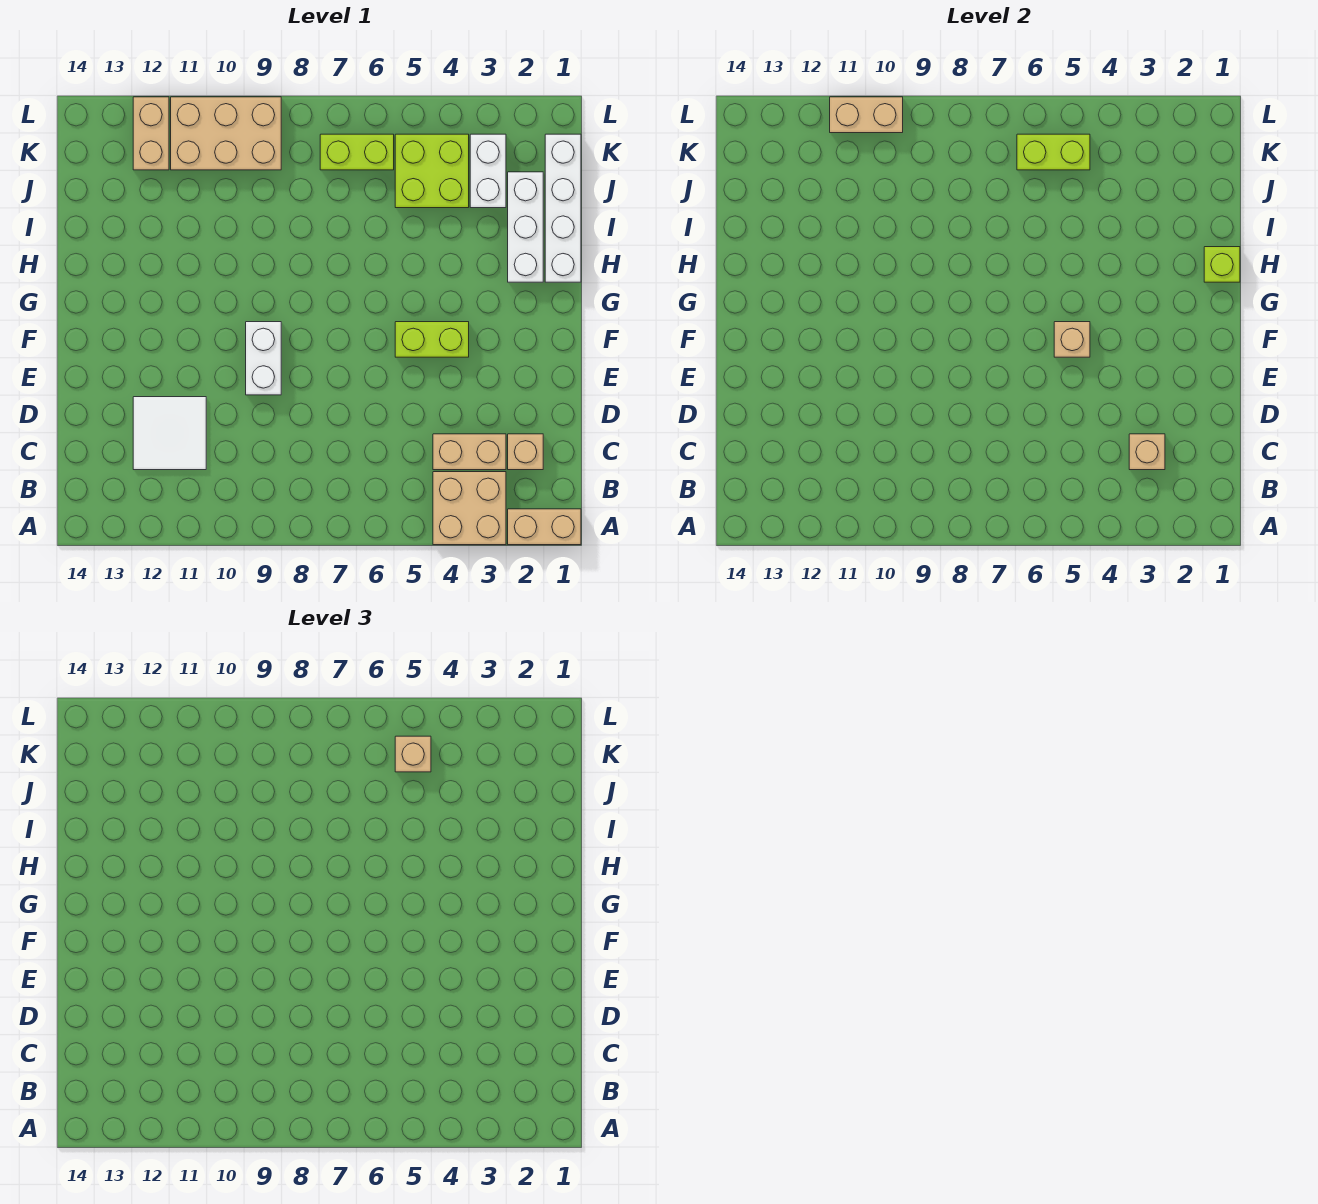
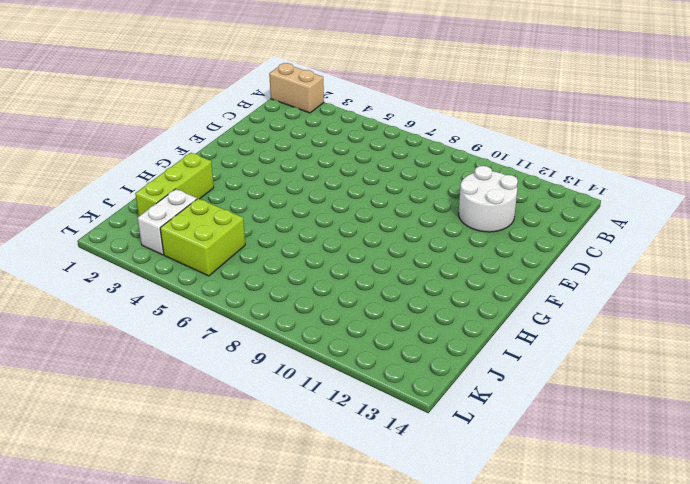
white 2x2 round brick [459,166,518,232] -> white 2x2 tile [133,397,206,470]
lime 1x3 brick [135,153,214,216] -> white 1x3 brick [508,172,543,282]
none -> tan 2x2 brick [433,472,506,545]
none -> tan 1x1 brick [508,434,543,470]
none -> tan 1x2 brick [433,434,506,470]

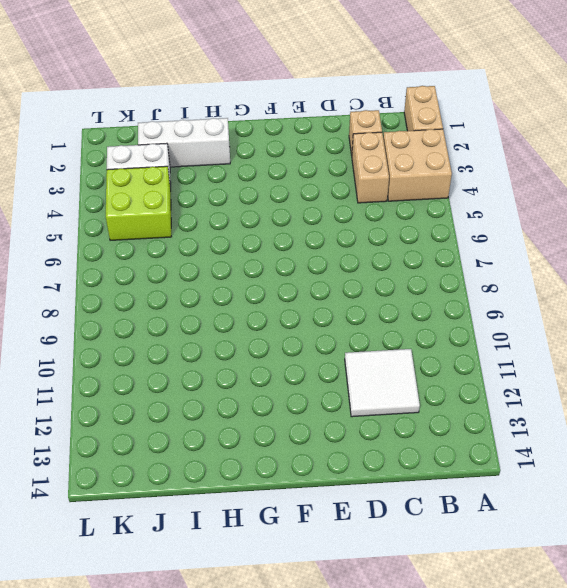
none -> white 1x2 brick [246,322,281,395]
none -> lime 1x2 brick [395,322,469,357]
none -> white 1x4 brick [545,134,581,282]

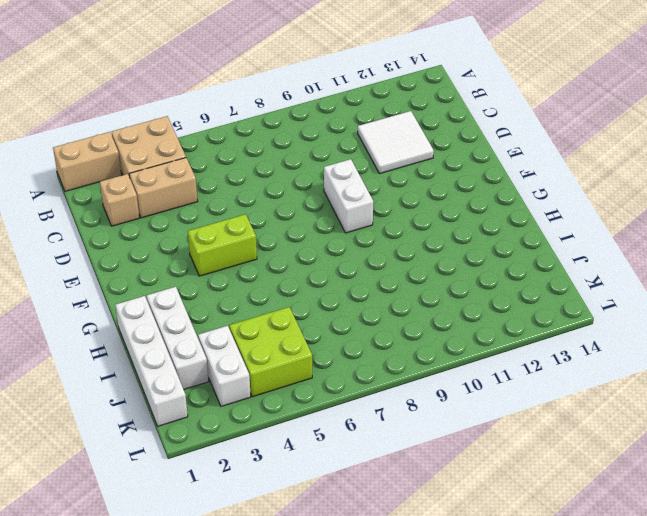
none -> lime 1x2 brick [320,134,394,170]
none -> tan 2x3 brick [171,97,281,170]
none -> tan 1x2 brick [133,97,169,170]

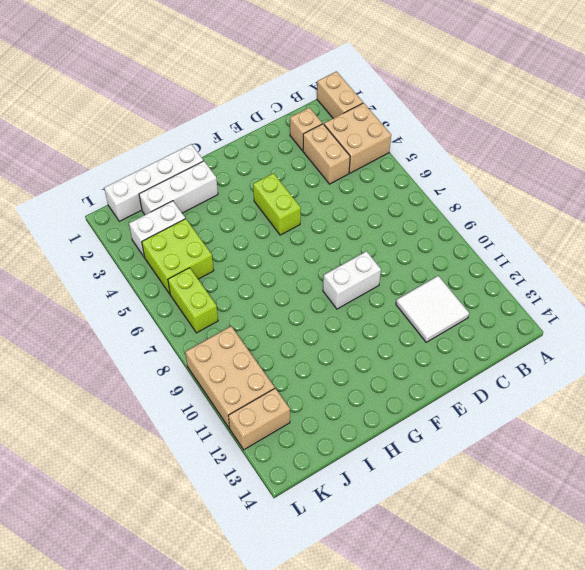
none -> tan 1x1 brick [1129,434,1165,470]
none -> tan 1x1 brick [1054,322,1090,357]
none -> lime 1x1 brick [1204,247,1240,282]

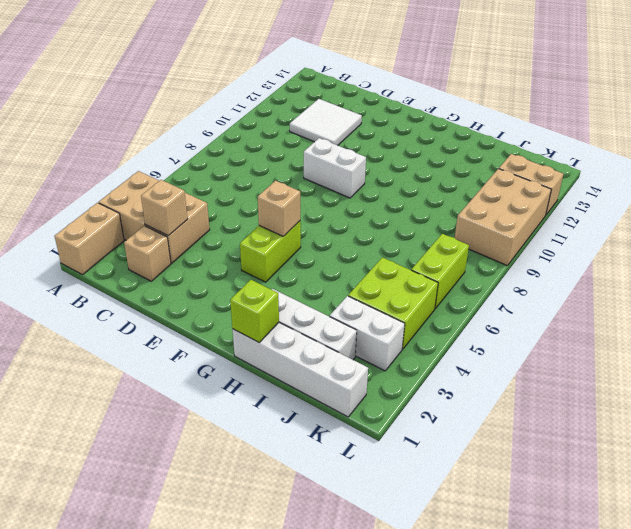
none -> lime 1x2 brick [1017,134,1090,170]
none -> tan 1x2 brick [830,97,903,133]
none -> tan 1x1 brick [395,736,431,772]

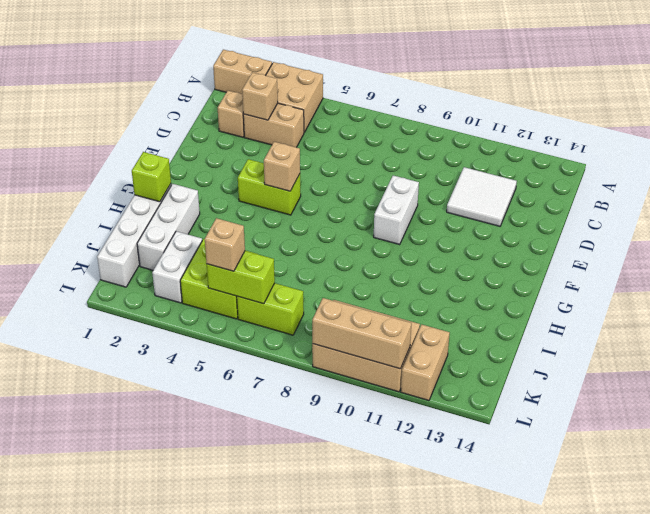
tan 1x3 brick [312,298,411,369] -> tan 1x2 brick [830,97,903,133]

